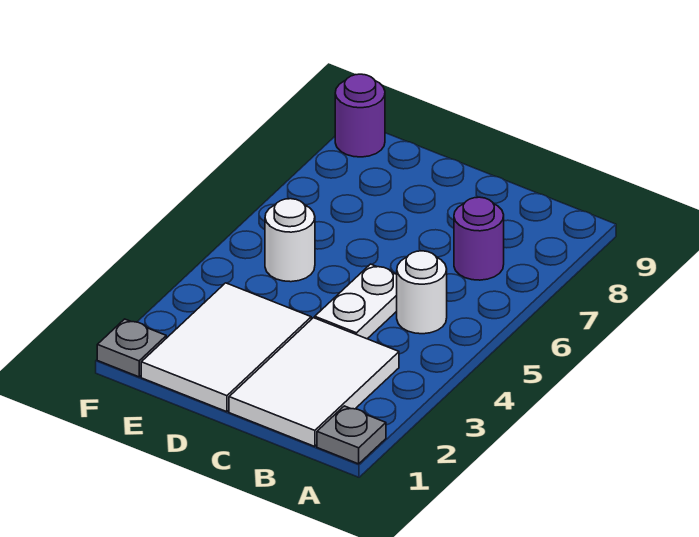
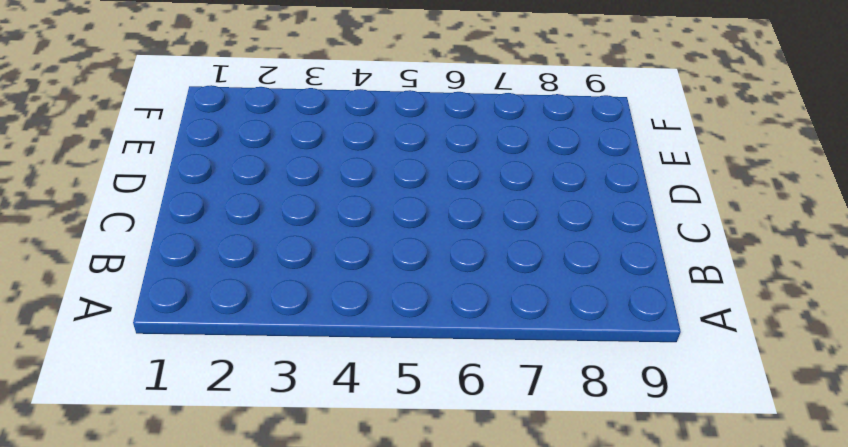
none -> grey 1x1 plate [317,406,386,464]
none -> white 2x3 tile [229,318,399,447]

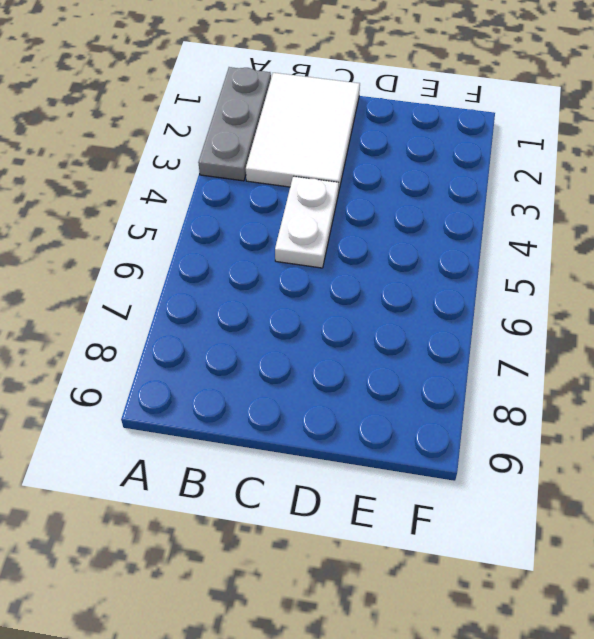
grey 1x3 plate [198,67,271,181] -> grey 1x1 plate [317,406,386,464]
none -> white 1x1 round brick [397,251,447,334]
none -> purple 1x1 round brick [454,197,504,280]

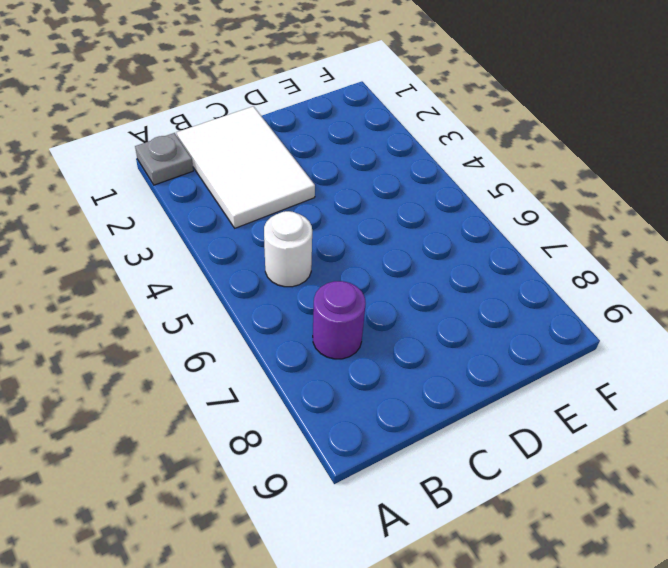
none -> white 1x2 plate [315,264,397,339]
none -> white 2x3 tile [141,283,311,412]

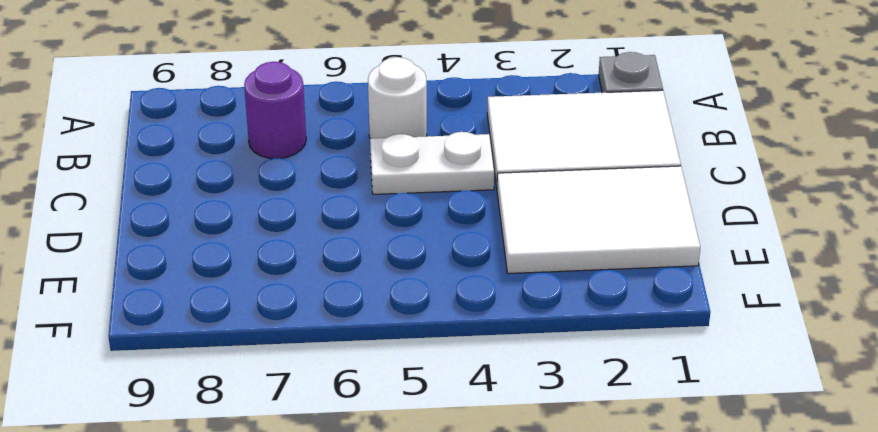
none -> white 1x1 round brick [265,199,315,282]
none -> grey 1x1 plate [97,319,166,377]

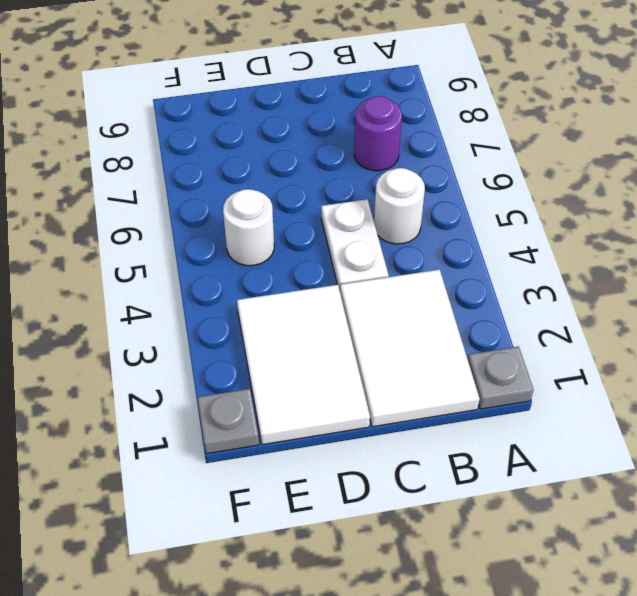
none -> purple 1x1 round brick [335,74,385,157]

